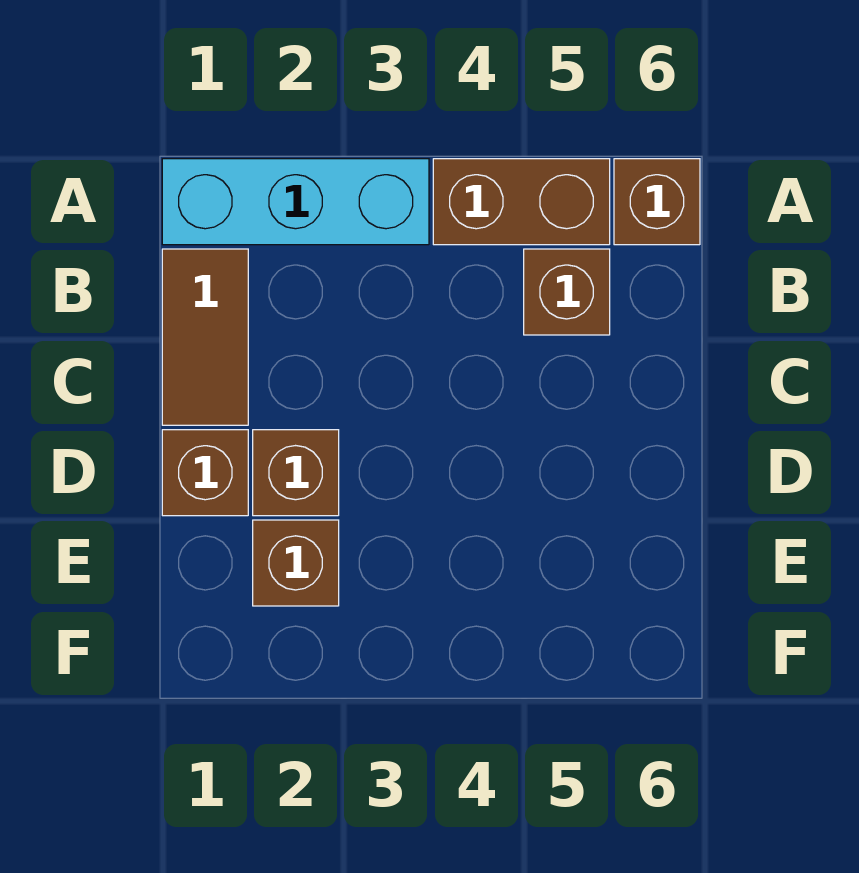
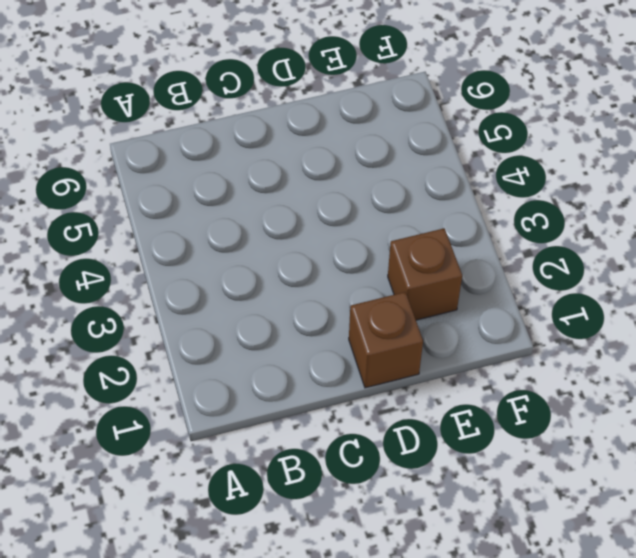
none -> cyan 1x3 brick [162,159,429,245]
none -> brown 1x2 brick [433,159,610,245]

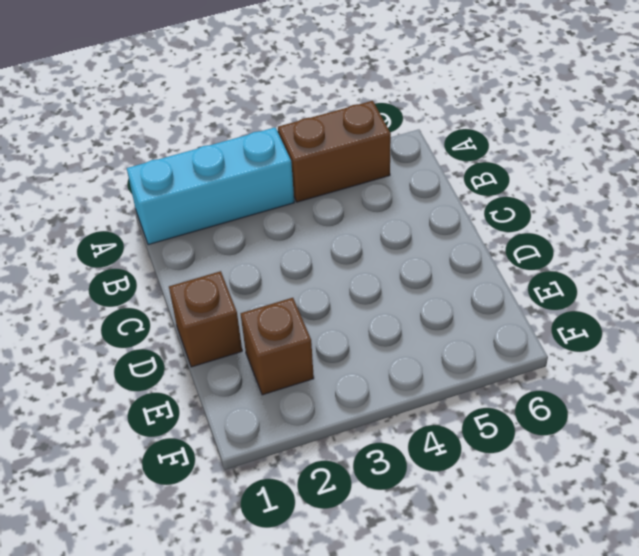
none -> brown 1x1 brick [614,159,700,245]
none -> brown 1x2 tile [162,249,248,425]

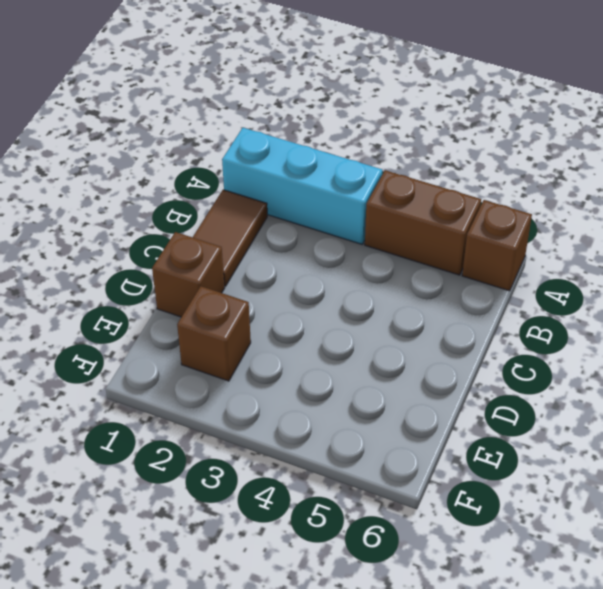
none -> brown 1x1 brick [524,249,610,335]
none -> brown 1x1 brick [253,430,339,516]

